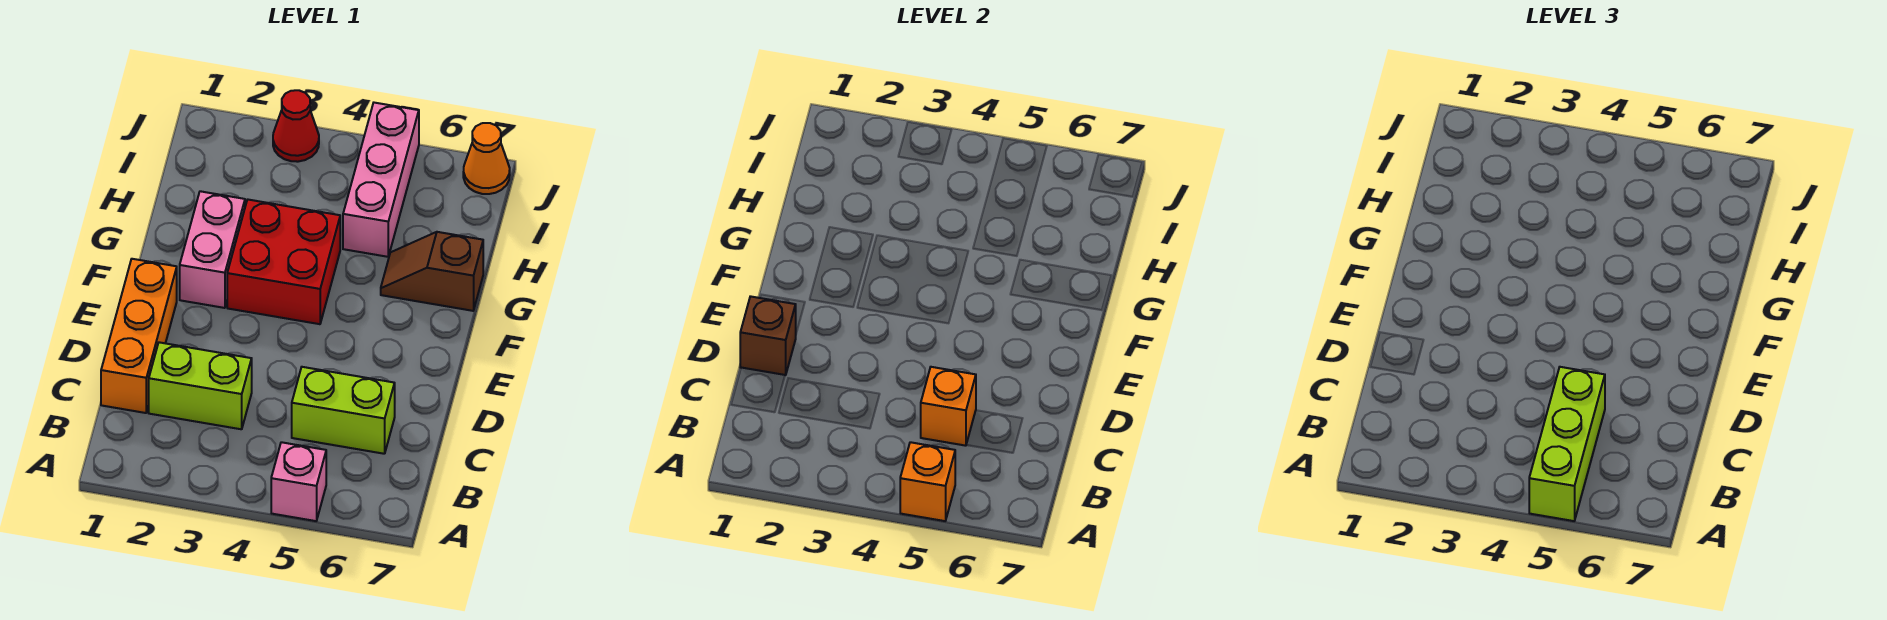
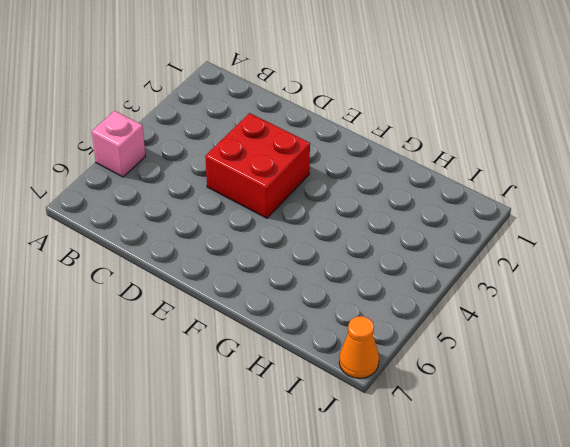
red 2x2 brick [205,113,310,218] -> red 2x2 brick moved to [227,200,340,324]
none -> orange 1x3 brick [101,259,177,413]
none -> lime 1x2 brick [149,342,252,429]
none -> lime 1x2 brick [292,367,395,454]

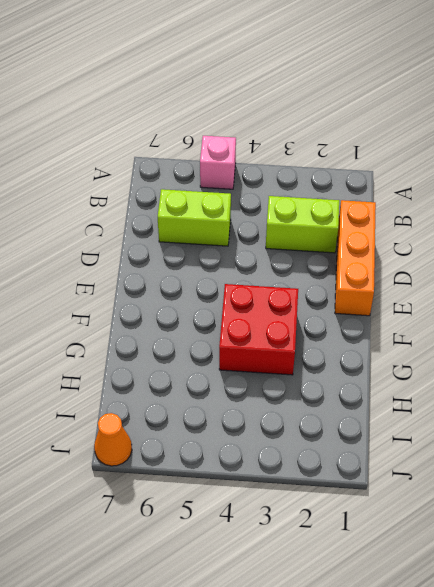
none -> pink 1x2 brick [180,191,245,308]
none -> brown 1x2 slope [381,232,483,311]
none -> pink 1x3 brick [343,103,419,257]

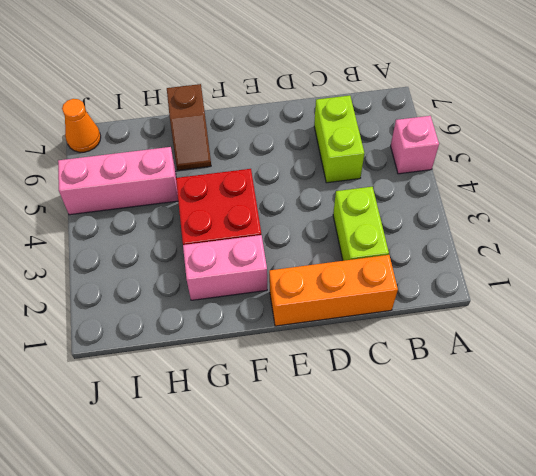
none -> red 1x1 cone [273,90,319,162]
none -> orange 1x1 brick [900,442,955,521]
none -> orange 1x1 brick [921,367,976,446]

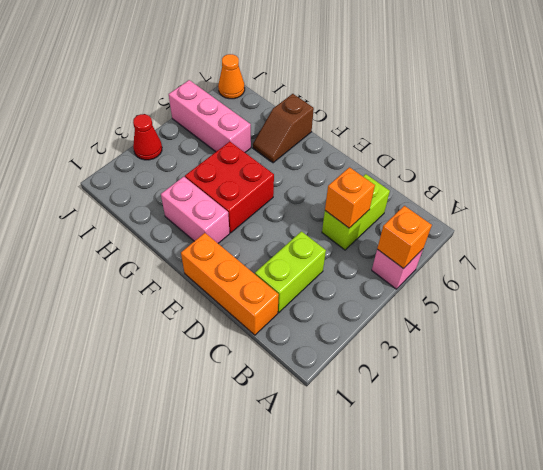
none -> brown 1x1 brick [740,296,796,375]
none -> lime 1x3 brick [1529,367,1605,521]

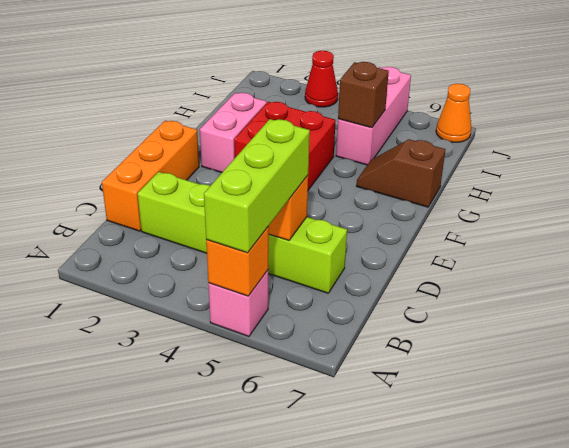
brown 1x1 brick [338,62,389,128] -> brown 1x1 brick moved to [740,296,796,375]

